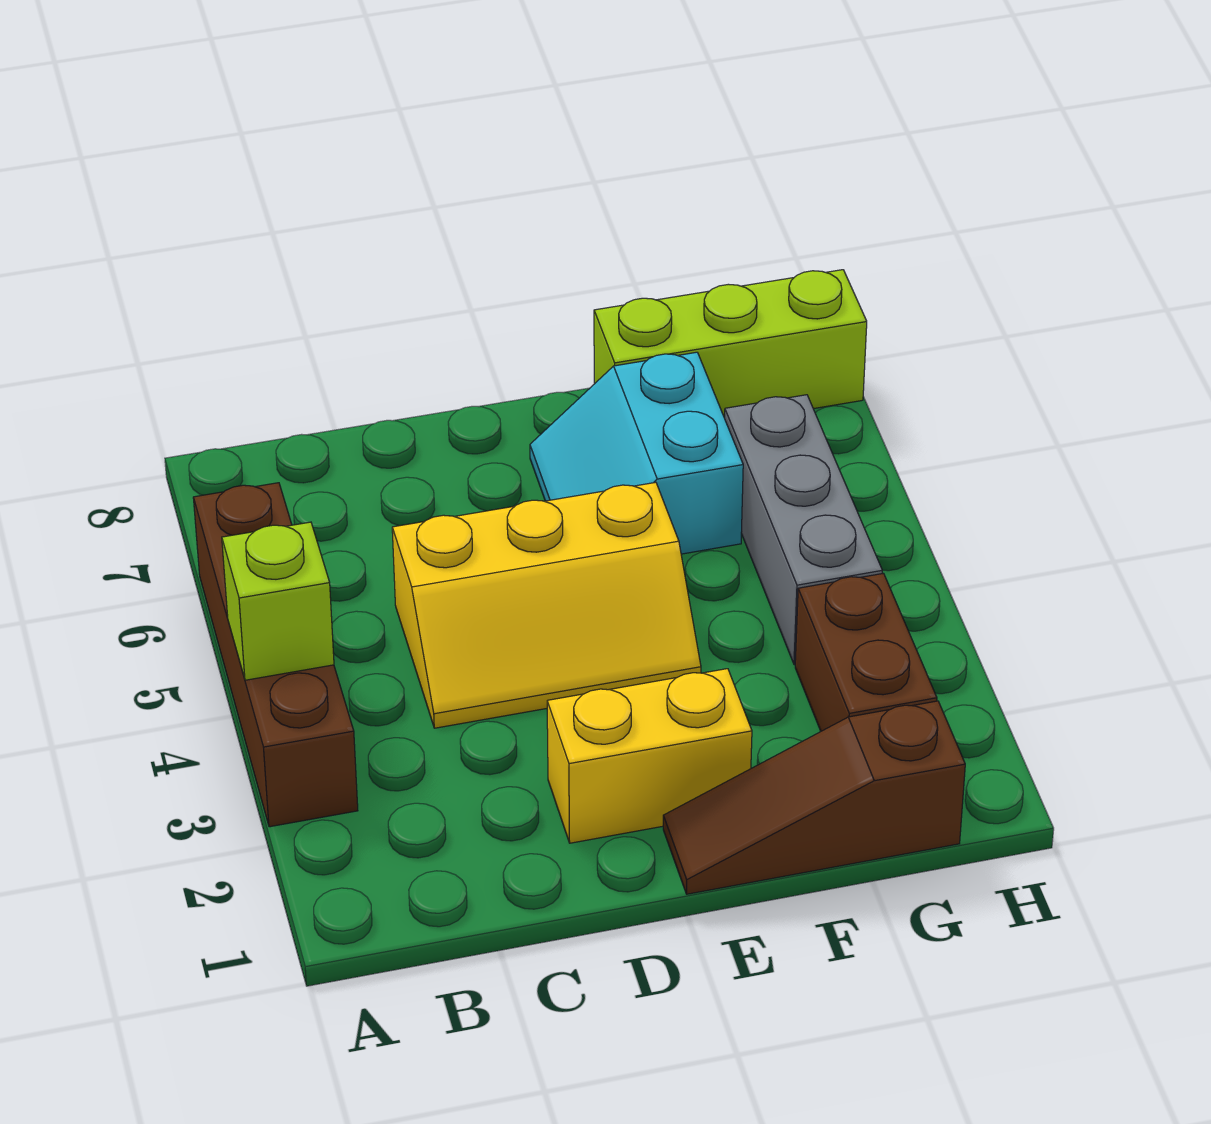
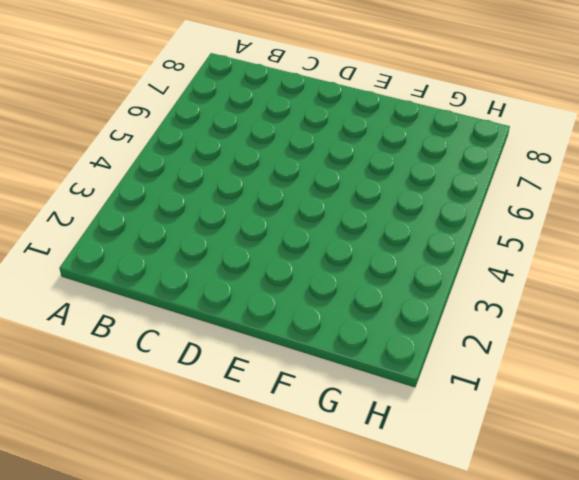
none -> brown 1x4 brick [193,483,358,827]
none -> yellow 2x3 slope [392,482,701,728]

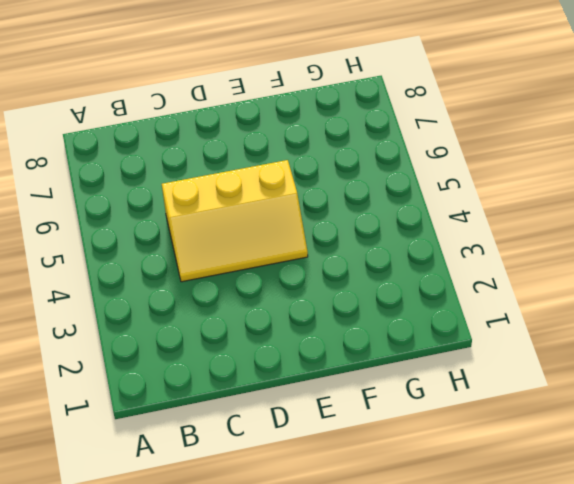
none -> brown 1x4 brick [193,483,358,827]
none -> yellow 1x2 brick [547,669,752,843]

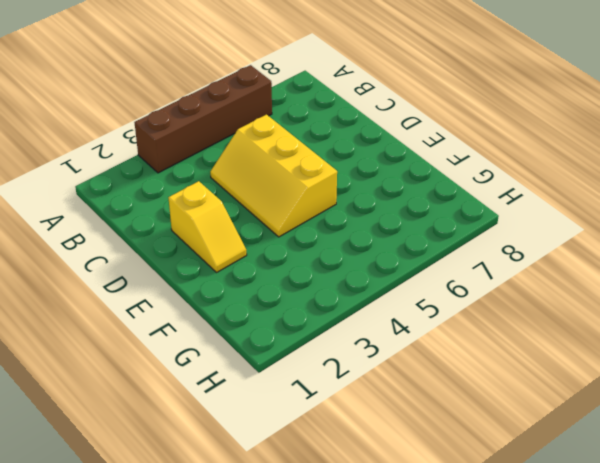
yellow 1x2 slope [168,181,247,272] -> yellow 1x2 brick [547,669,752,843]
none -> brown 1x3 slope [663,701,965,894]
none -> cyan 2x2 slope [530,352,743,554]

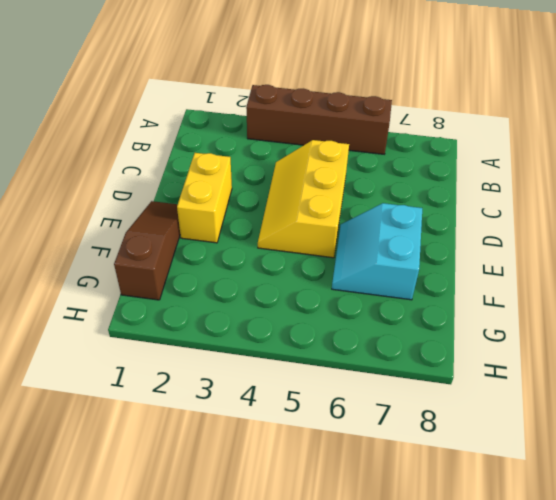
cyan 2x2 slope [332,203,422,300] -> cyan 2x2 slope turned to [530,352,743,554]
none -> lime 1x3 brick [594,270,867,418]
none -> brown 1x2 brick [795,573,937,731]

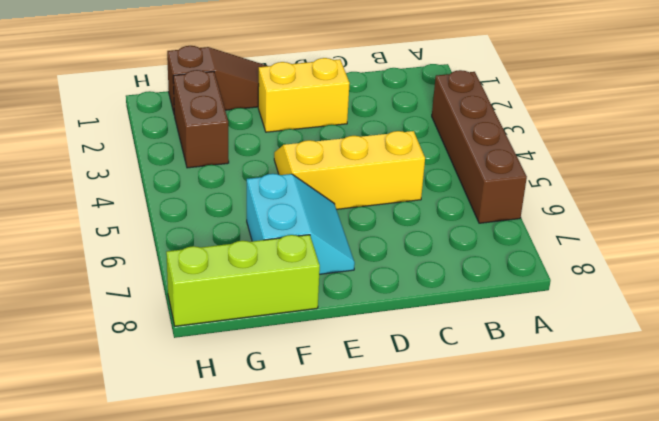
none -> grey 1x3 brick [725,395,882,665]
none -> lime 1x1 brick [222,522,334,680]

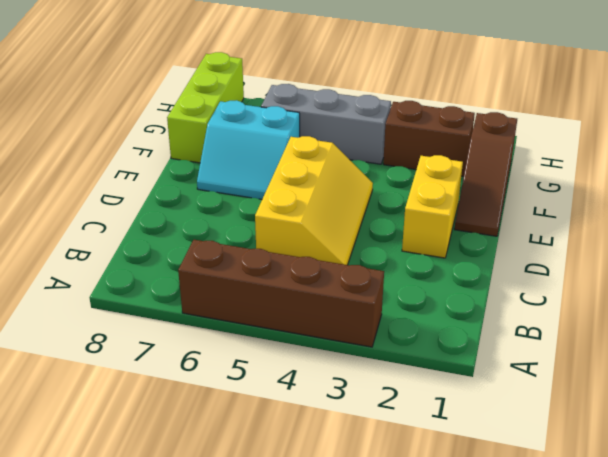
none -> lime 1x1 brick [222,522,334,680]

